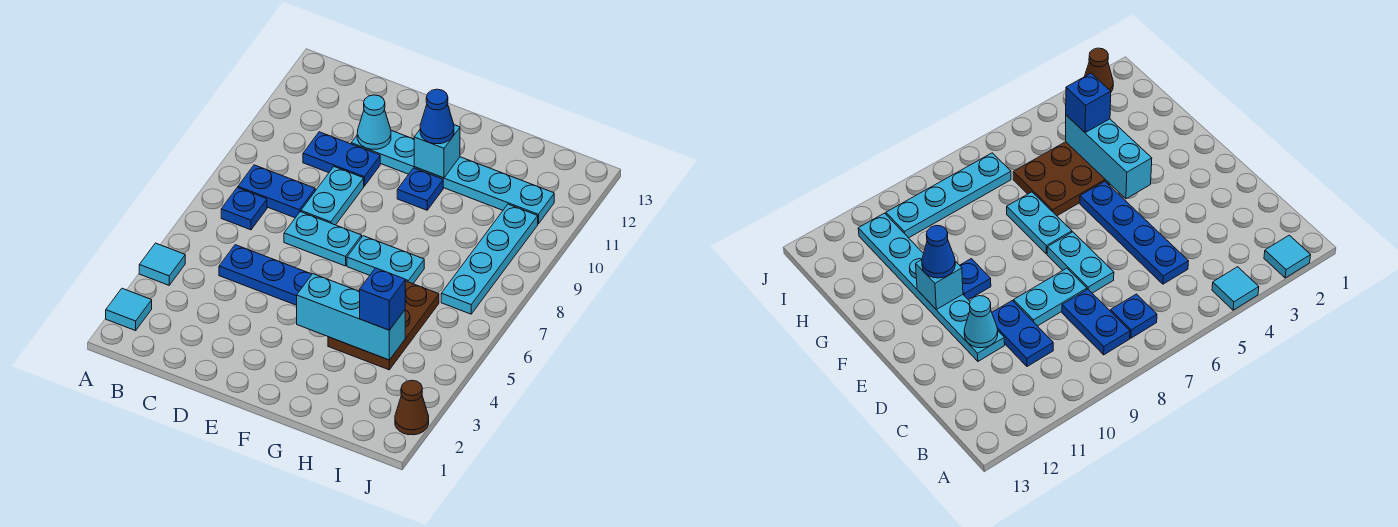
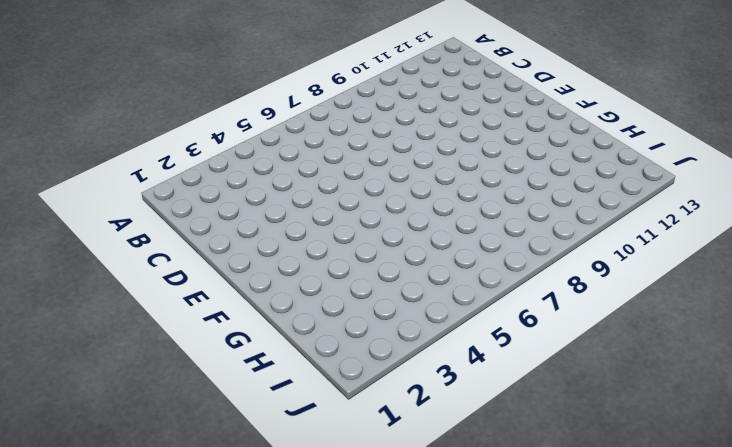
none -> cyan 1x1 tile [106,288,152,331]
none -> cyan 1x1 tile [139,243,185,285]
none -> blue 1x1 plate [221,188,267,230]

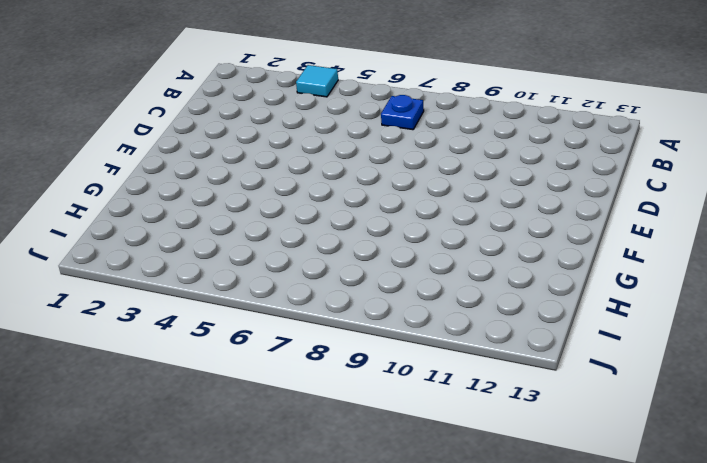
none -> cyan 1x1 tile [106,288,152,331]
none -> blue 1x2 plate [238,165,315,218]
none -> blue 1x4 plate [219,245,312,305]

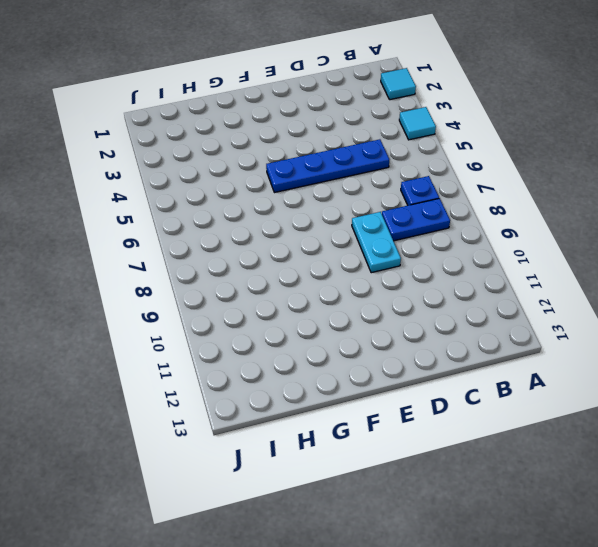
none -> blue 1x2 plate [303,132,380,186]
none -> cyan 1x2 plate [284,212,362,266]
none -> cyan 1x6 plate [351,131,554,224]

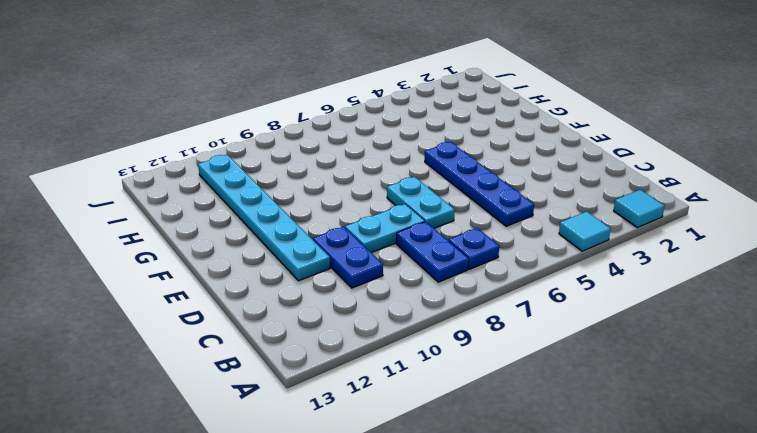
none -> cyan 1x2 plate [347,236,424,284]
none -> blue 1x1 plate [397,168,443,210]
none -> brown 2x3 plate [328,281,439,370]

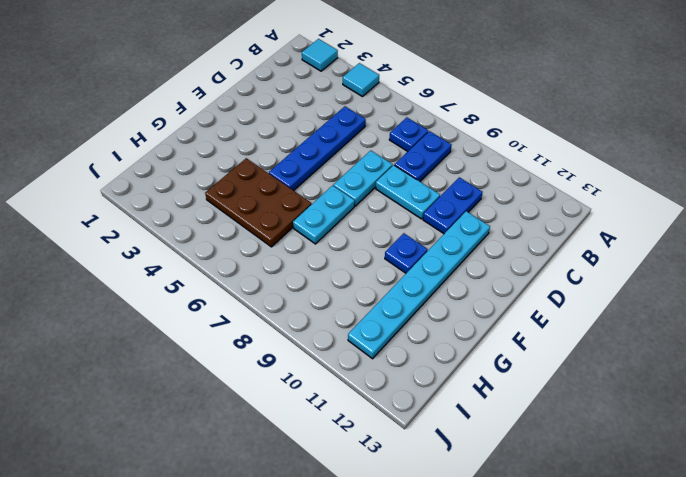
none -> cyan 1x4 plate [441,204,538,314]
none -> brown 1x1 cone [395,380,429,435]
none -> cyan 1x1 cone [357,95,391,149]

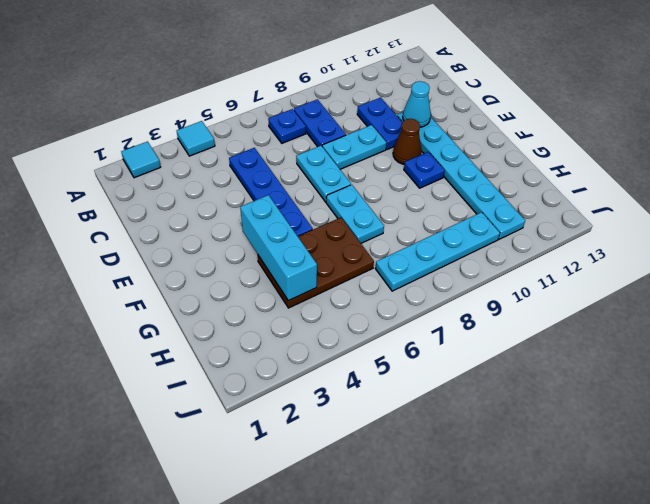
brown 1x1 cone [393,119,422,164] -> brown 1x1 cone moved to [395,380,429,435]
none -> cyan 1x1 brick [414,125,460,178]
none -> blue 1x1 cone [420,89,454,144]
none -> blue 1x1 brick [360,268,405,330]

